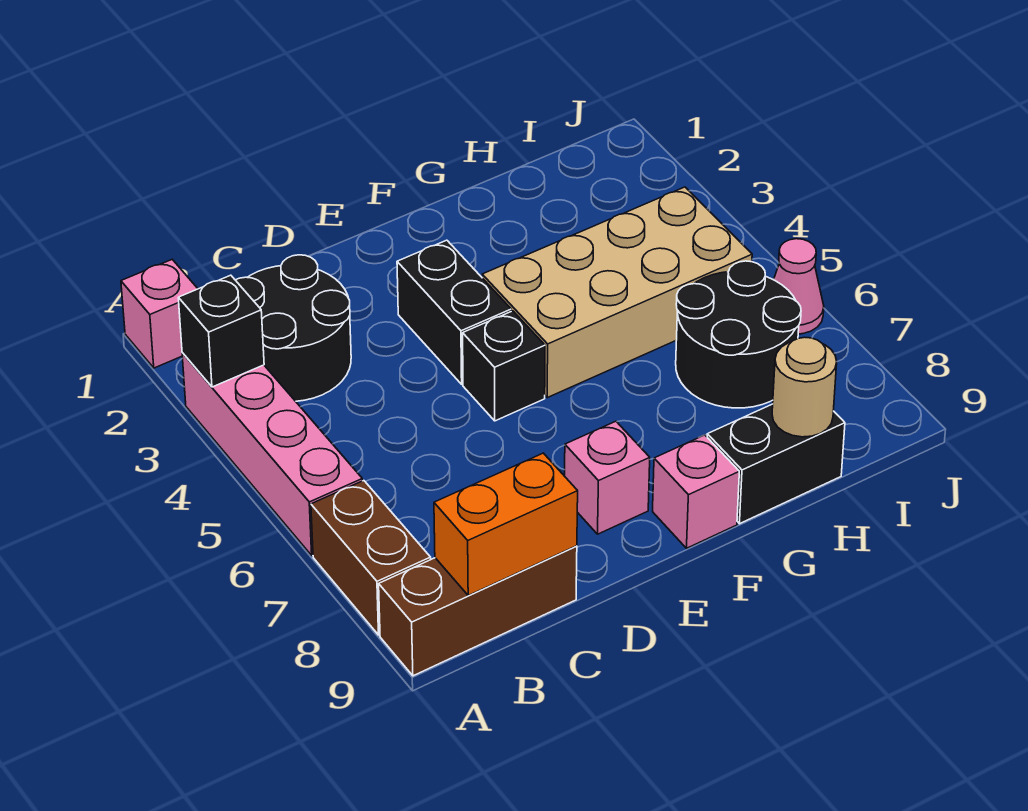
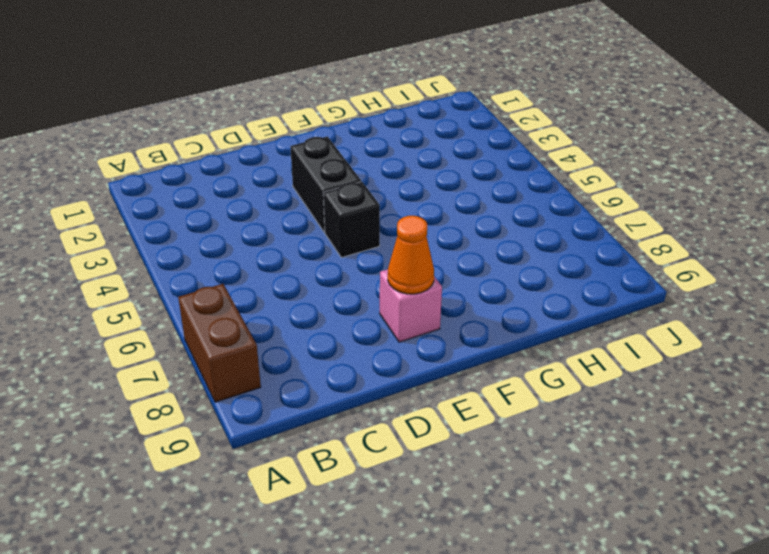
orange 1x1 cone [388,216,434,294] -> none
none -> pink 1x1 brick [121,260,198,368]
none -> pink 1x4 brick [182,353,362,555]
none -> brown 1x3 brick [379,546,577,676]

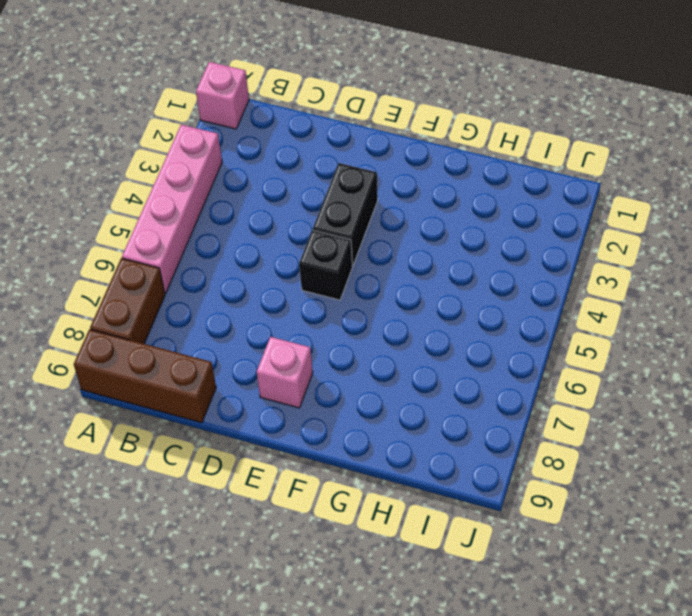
none -> black 2x2 round brick [236,255,351,401]
none -> tan 2x4 brick [482,187,752,398]
none -> pink 1x1 brick [653,435,739,548]

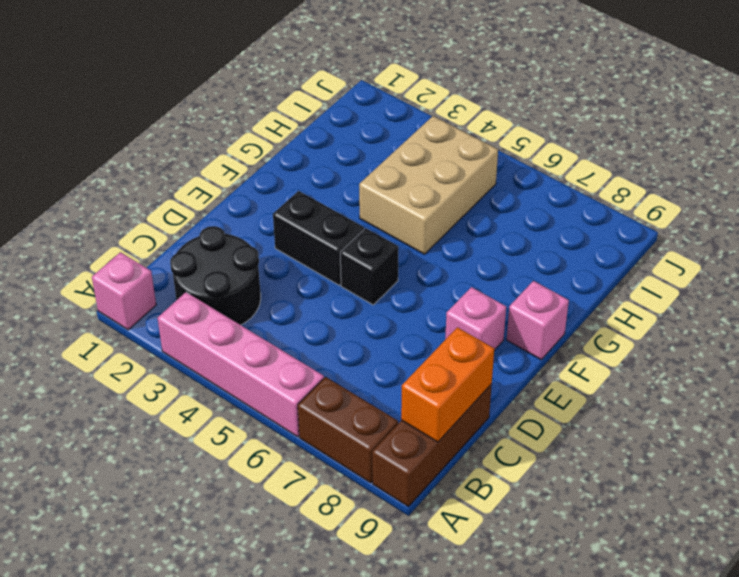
tan 2x3 brick [359,116,498,254] -> tan 2x4 brick [482,187,752,398]
none -> black 1x2 brick [707,404,845,524]
none -> black 2x2 round brick [676,261,801,408]
none -> pink 1x1 cone [774,239,824,334]

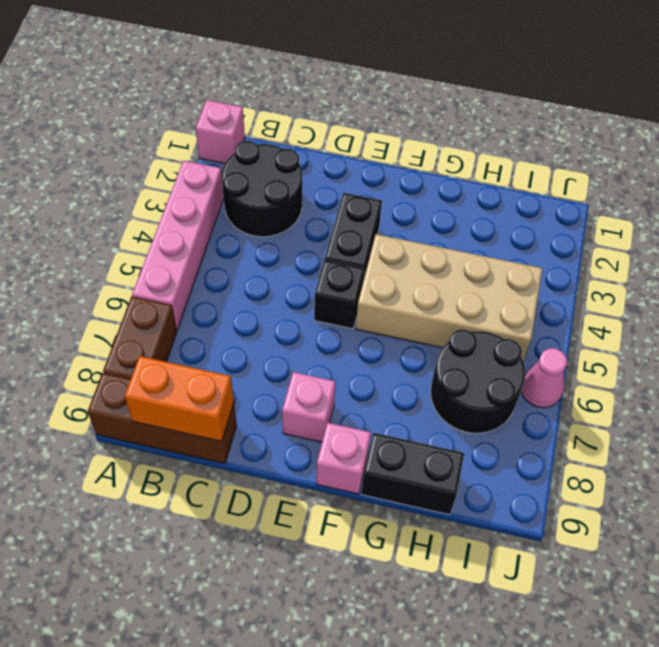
none -> black 1x1 brick [178,275,264,387]
none -> tan 1x1 round brick [772,337,837,437]

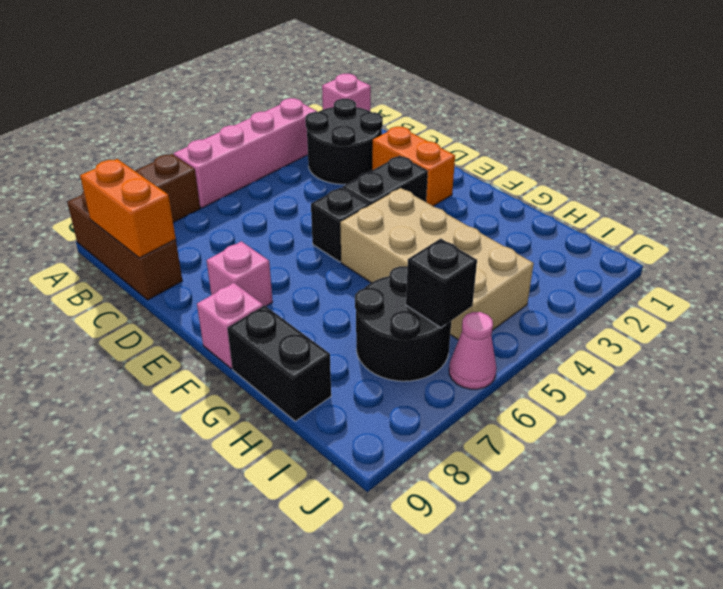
orange 1x2 brick [372,126,455,206] -> none
black 1x1 brick [406,239,477,328] -> black 1x1 brick moved to [178,275,264,387]
none -> tan 1x1 round brick [772,337,837,437]

